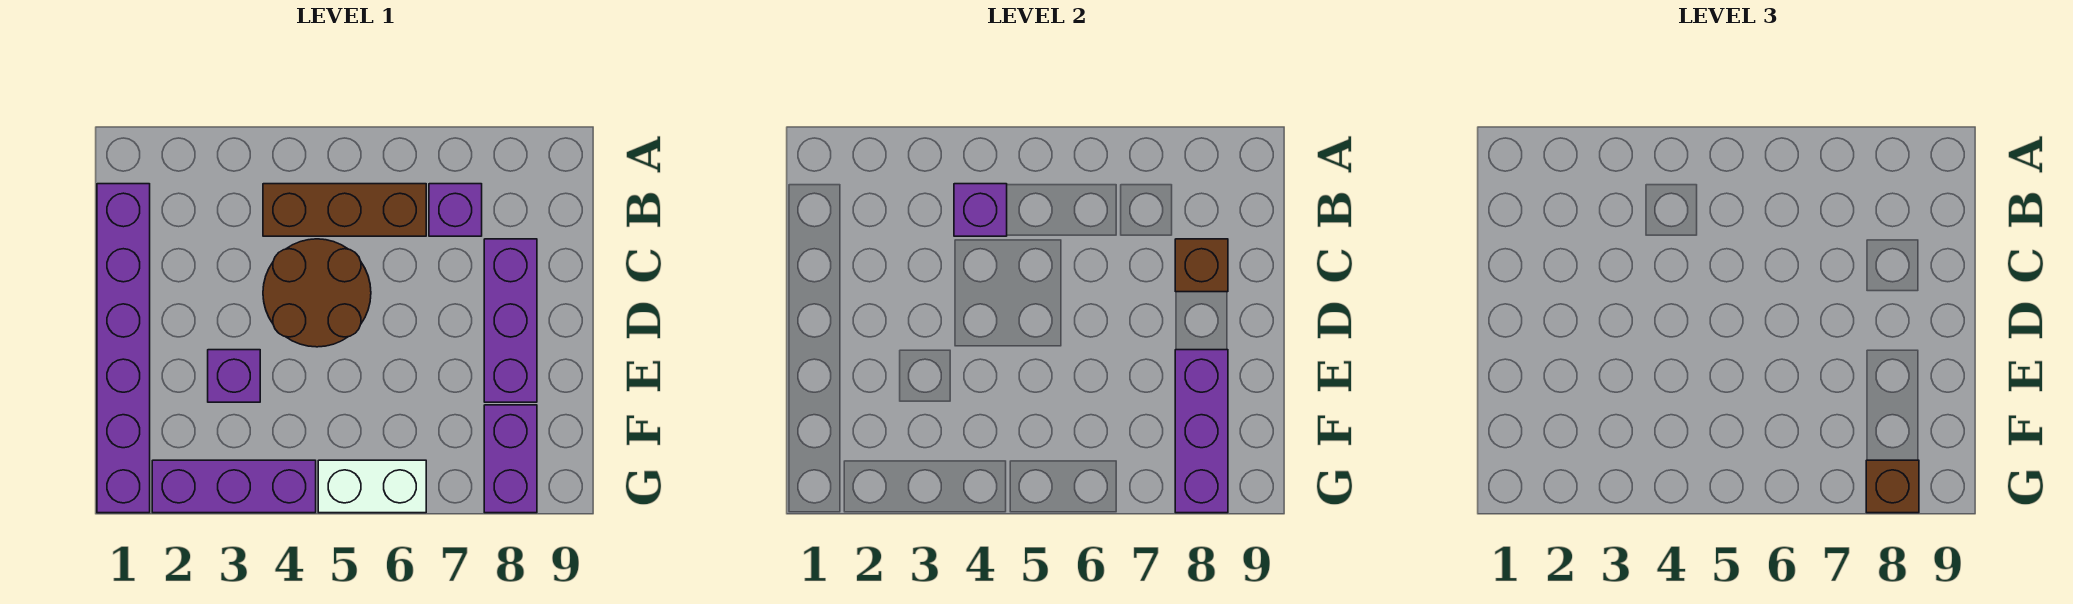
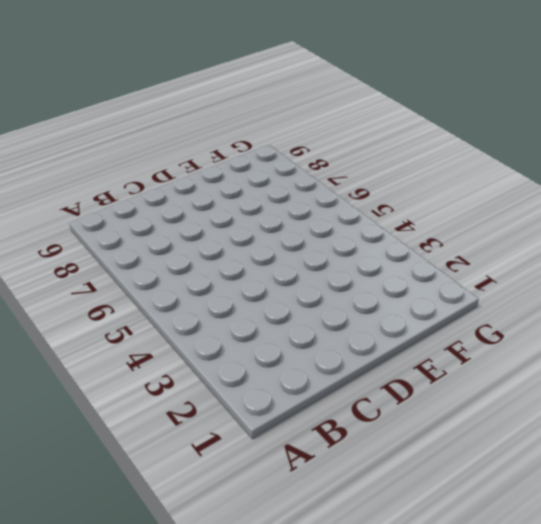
none -> purple 1x6 brick [97,184,150,513]
none -> brown 1x3 brick [263,184,426,236]
none -> purple 1x1 brick [429,184,482,236]

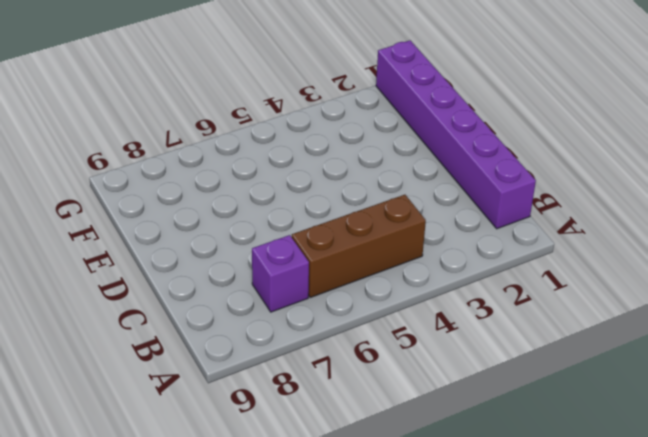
none -> brown 2x2 round brick [263,239,371,347]
none -> purple 1x3 brick [484,239,537,402]
none -> purple 1x1 brick [208,350,260,402]

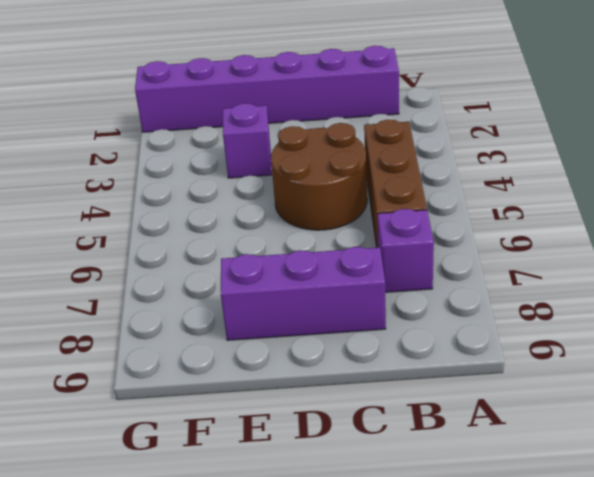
none -> purple 1x2 brick [484,405,537,513]
none -> purple 1x3 brick [152,460,316,513]
none -> white 1x2 brick [318,460,426,513]

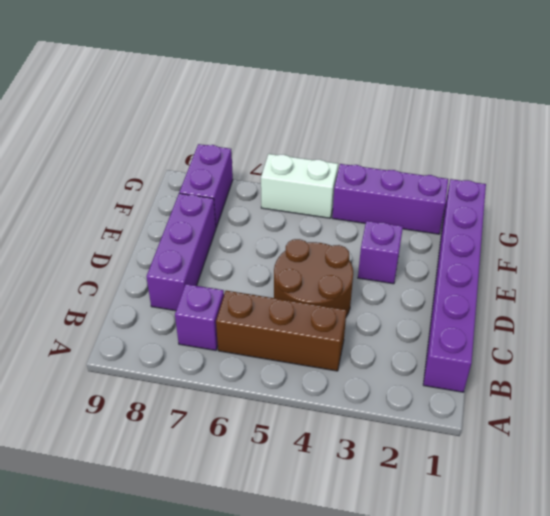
none -> purple 1x1 brick [954,184,1007,236]
none -> brown 1x1 brick [1175,239,1228,292]
none -> purple 1x3 brick [1175,350,1228,513]

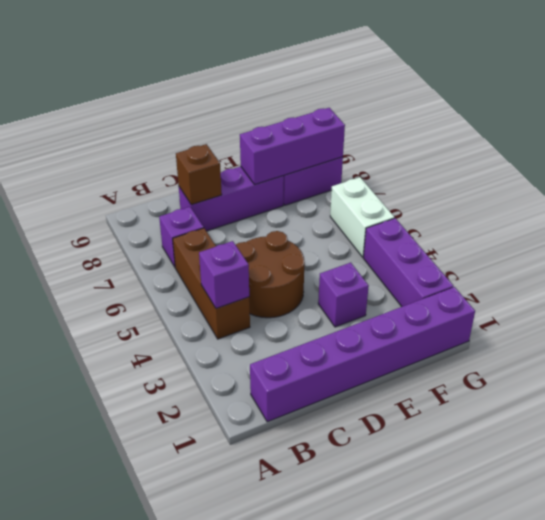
none -> brown 1x1 brick [1866,460,1919,513]

